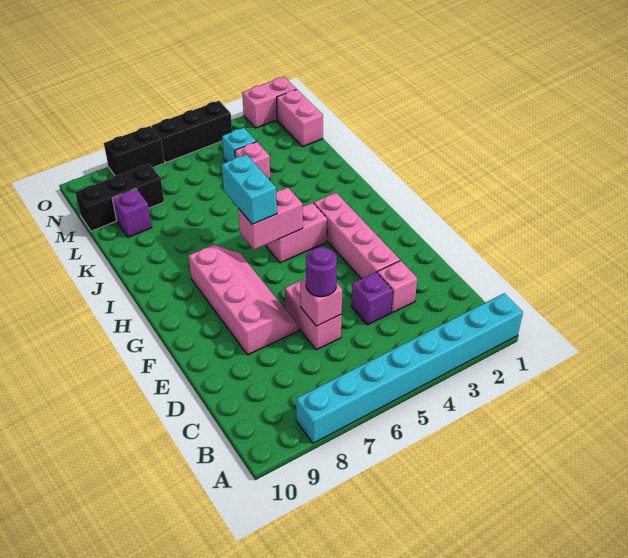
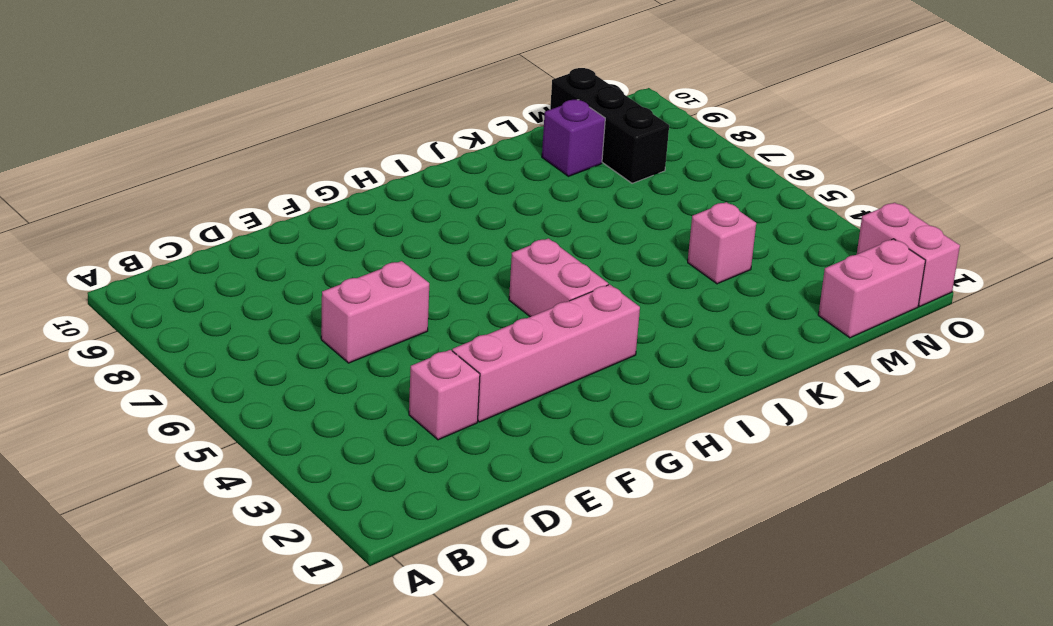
none -> cyan 1x8 brick [296,293,523,443]
none -> purple 1x1 brick [351,272,393,325]
none -> pink 2x4 slope [189,245,299,355]

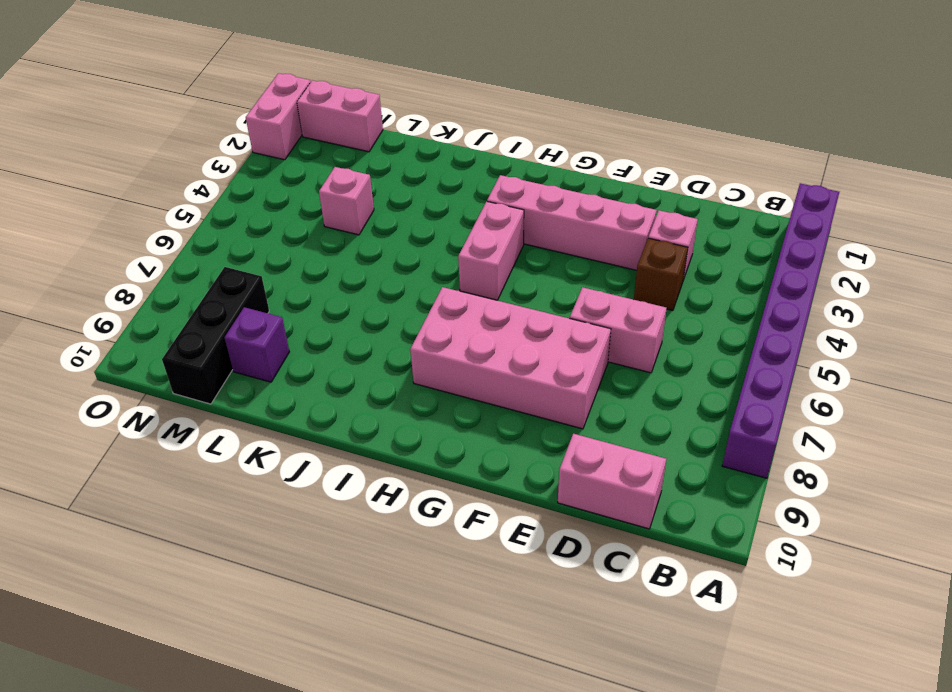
purple 1x8 brick [722,183,839,478] -> cyan 1x8 brick [296,293,523,443]
pink 1x2 brick [558,434,666,529] -> pink 1x2 brick turned to [238,187,303,250]
brown 1x1 brick [634,238,688,311] -> purple 1x1 brick [351,272,393,325]
pink 2x4 brick [410,287,611,429] -> pink 2x4 slope [189,245,299,355]
none -> cyan 1x1 brick [222,128,256,162]
none -> black 1x3 brick [152,101,232,162]
none -> black 1x2 brick [104,126,165,176]

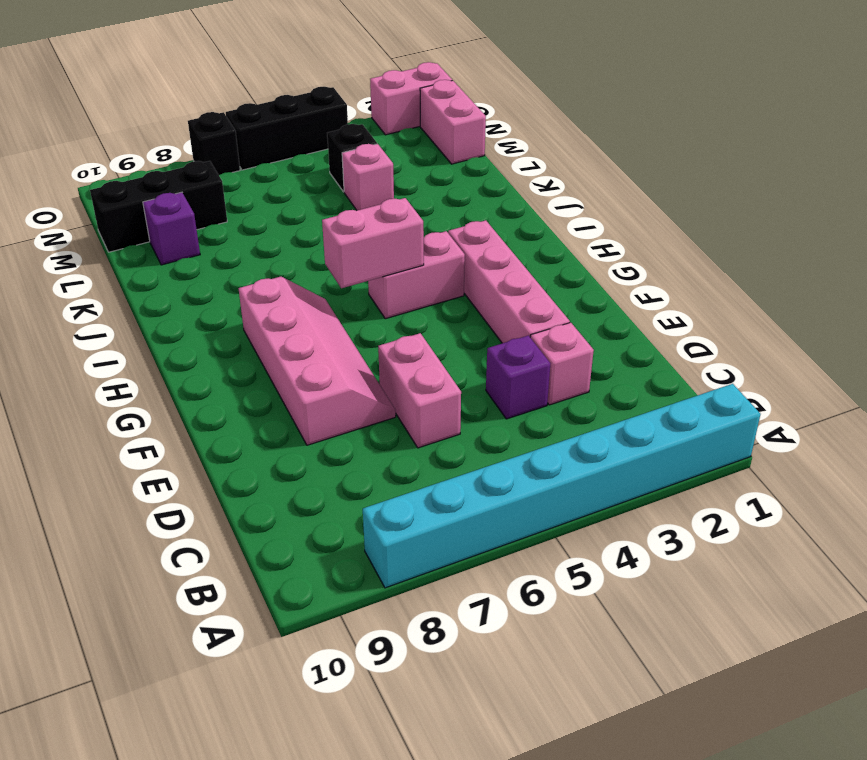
black 1x1 brick [327,124,377,192] -> cyan 1x1 brick [222,128,256,162]
black 1x1 brick [188,112,240,175] -> black 1x2 brick [104,126,165,176]
none -> pink 1x1 brick [300,280,342,326]
none -> purple 1x1 round brick [306,247,337,297]
none -> cyan 1x2 brick [222,155,277,224]

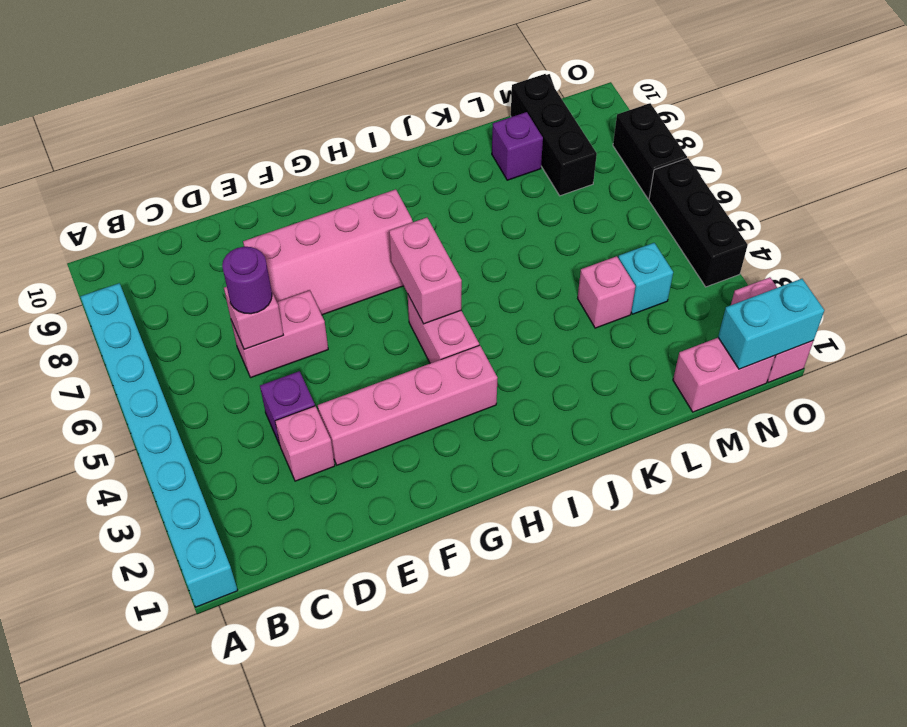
cyan 1x2 brick [718,279,824,369] -> cyan 1x2 brick moved to [222,155,277,224]

